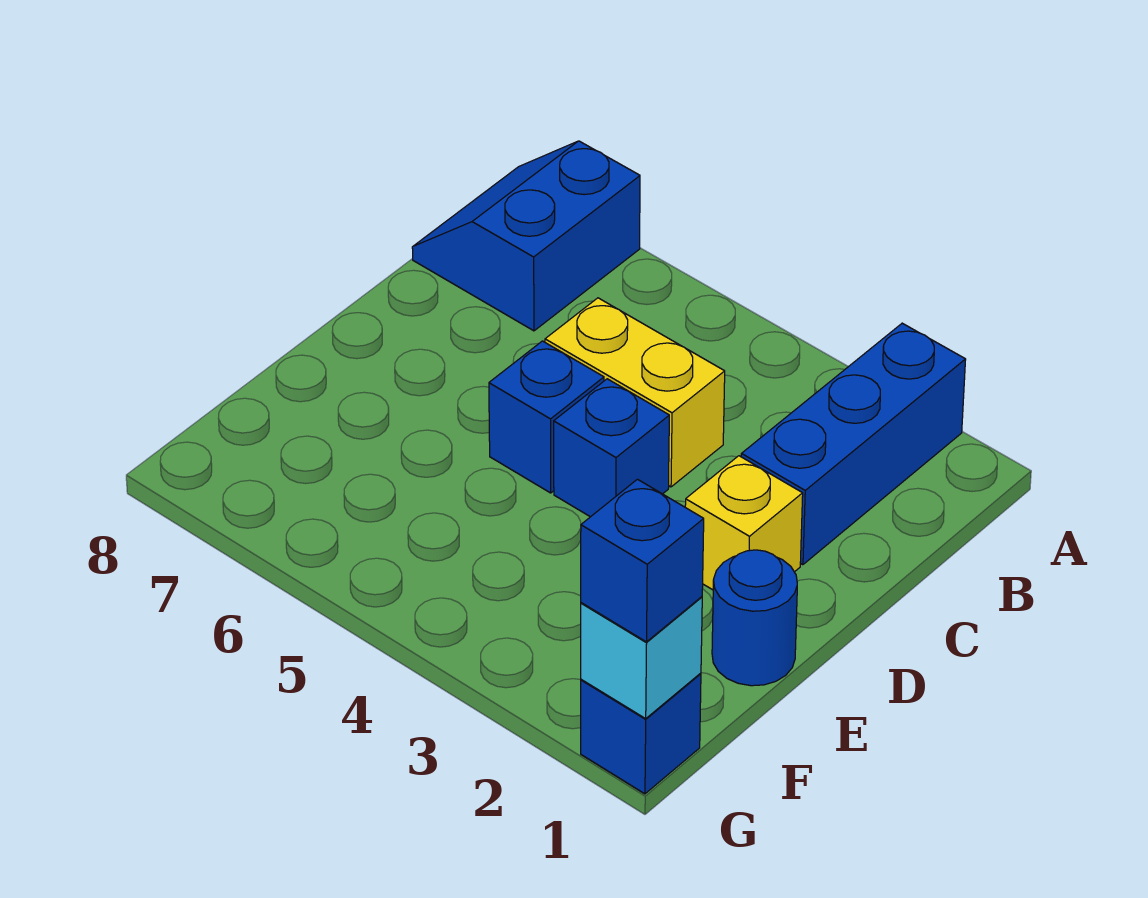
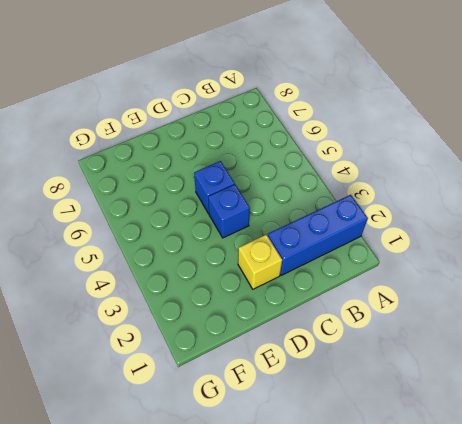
none -> blue 2x2 slope [412,141,640,331]
none -> yellow 1x2 brick [545,298,725,487]

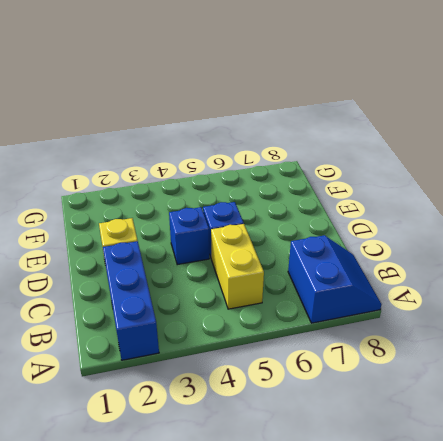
yellow 1x2 brick [211,224,264,309] -> yellow 1x2 brick turned to [545,298,725,487]
none -> blue 1x1 round brick [712,550,797,686]
none -> blue 1x1 brick [581,673,701,794]

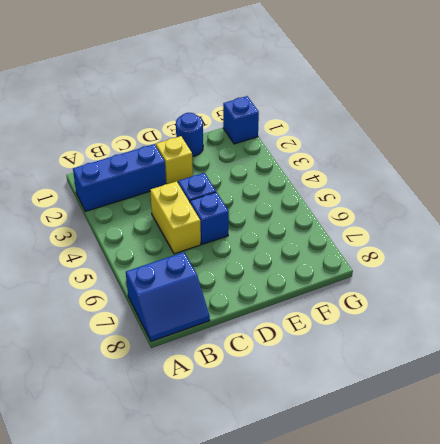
none -> cyan 1x1 brick [581,597,702,719]
none -> blue 1x1 brick [581,479,704,642]

